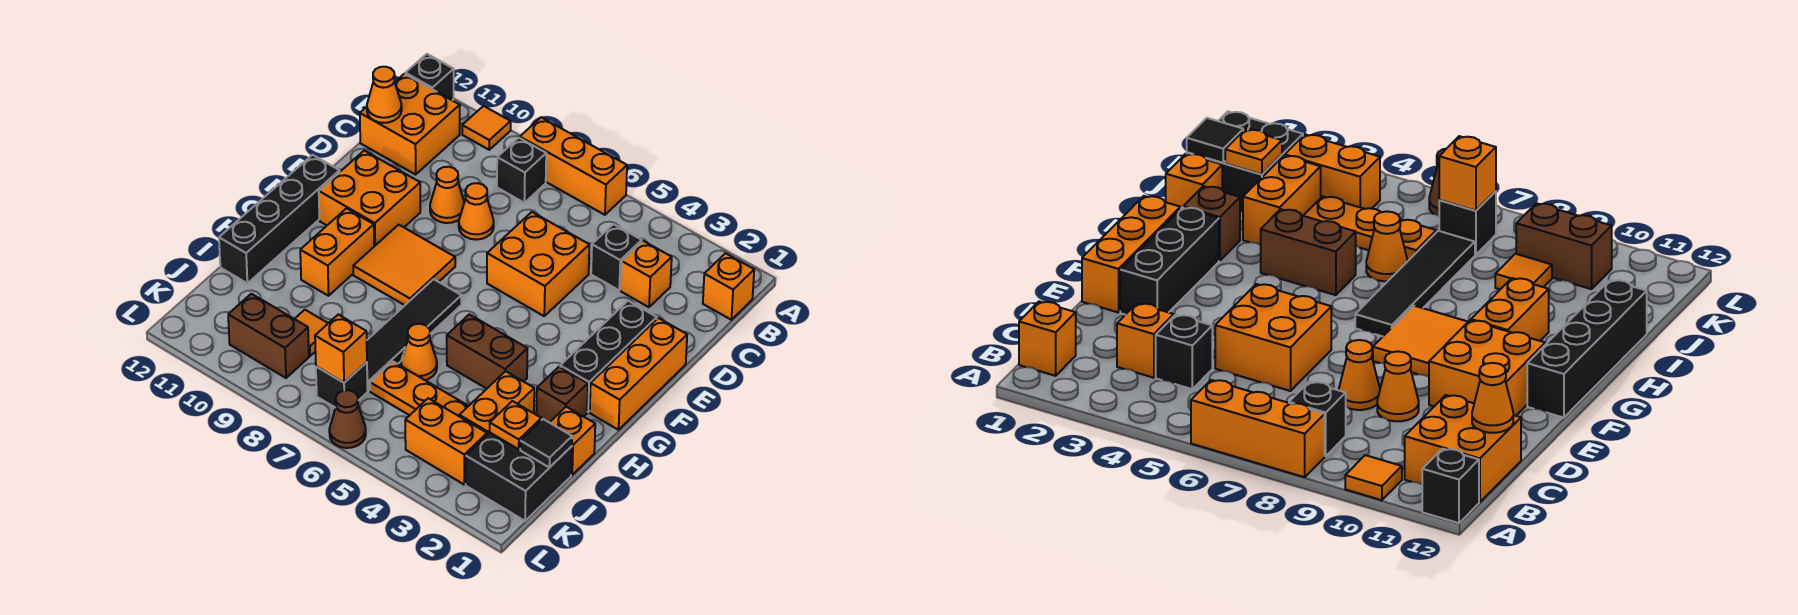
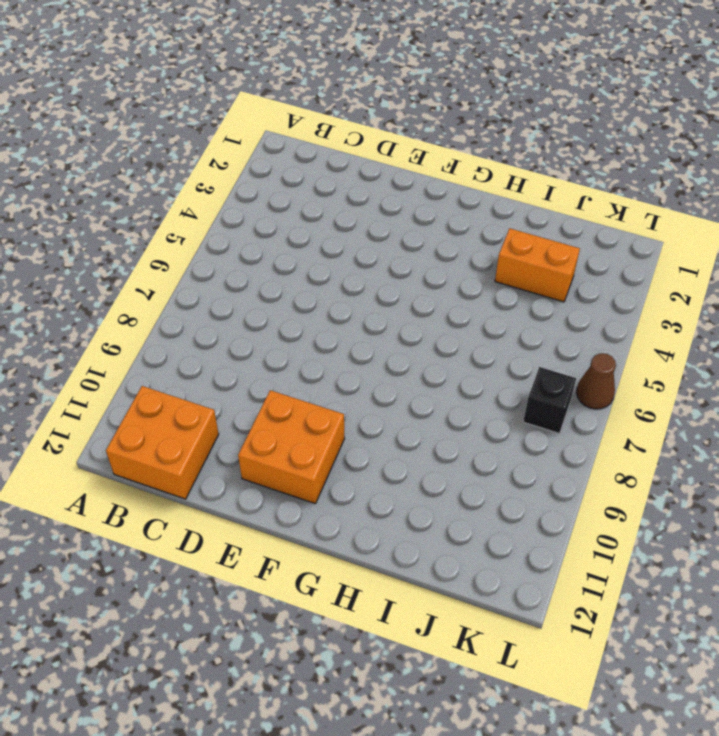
none -> orange 1x3 brick [520,117,627,215]
none -> orange 1x1 tile [462,106,511,150]
none -> black 1x1 brick [405,54,454,100]
none -> orange 1x1 brick [703,253,754,320]

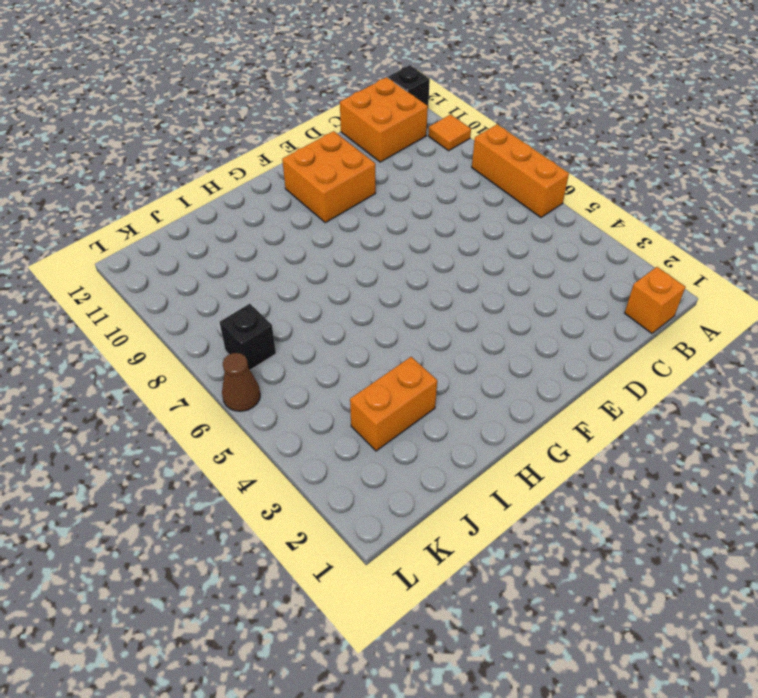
none -> black 1x1 brick [497,138,546,203]
none -> orange 1x1 brick [621,241,672,307]
none -> black 1x1 brick [591,224,642,290]
none -> orange 2x2 brick [487,212,589,316]

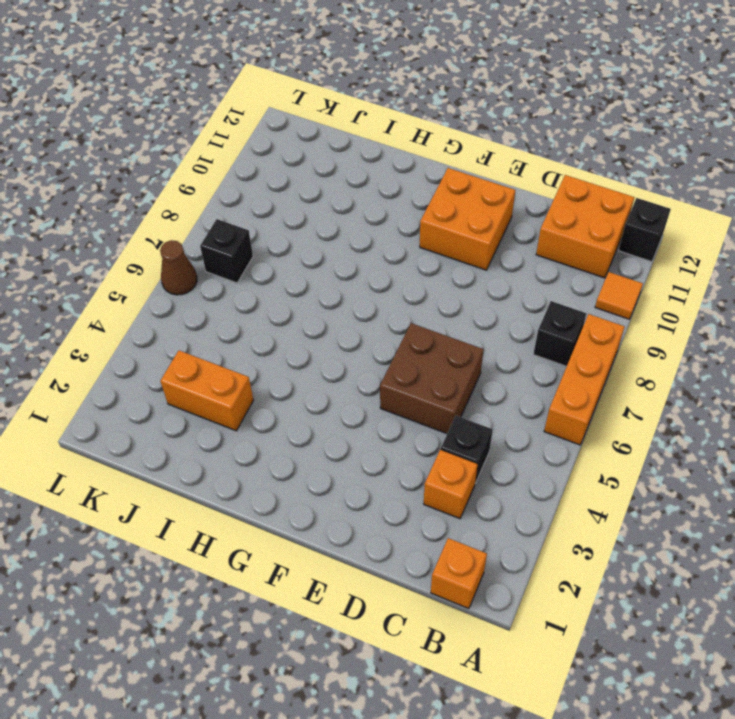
brown 2x2 brick [380,323,484,433] -> orange 2x2 brick [487,212,589,316]
none -> orange 1x1 cone [459,183,494,240]
none -> orange 1x1 cone [430,167,464,223]
none -> orange 1x3 brick [590,318,687,430]
none -> black 1x3 brick [560,301,657,412]

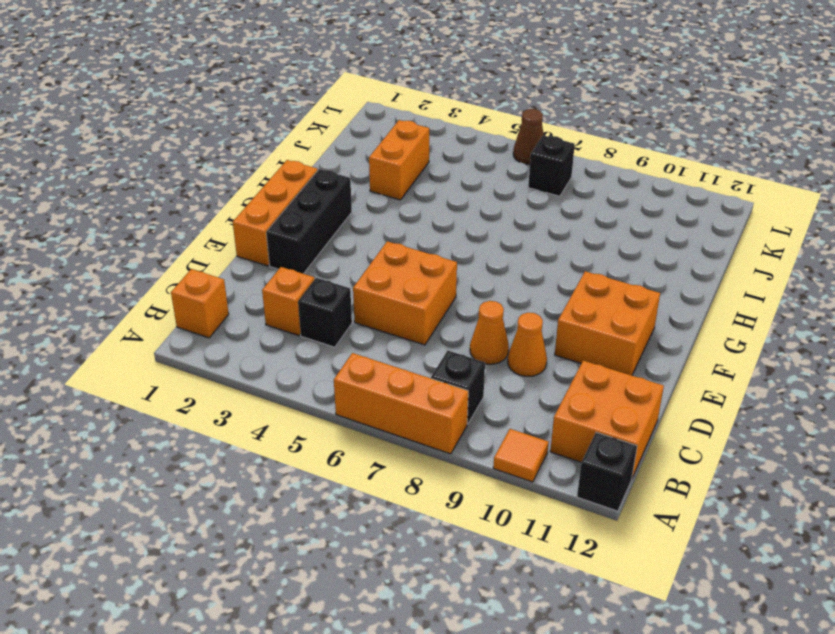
none -> orange 2x2 tile [353,225,455,305]
none -> black 1x4 brick [219,155,340,283]
none -> black 1x4 tile [367,279,461,391]
none -> orange 1x2 brick [300,208,374,296]

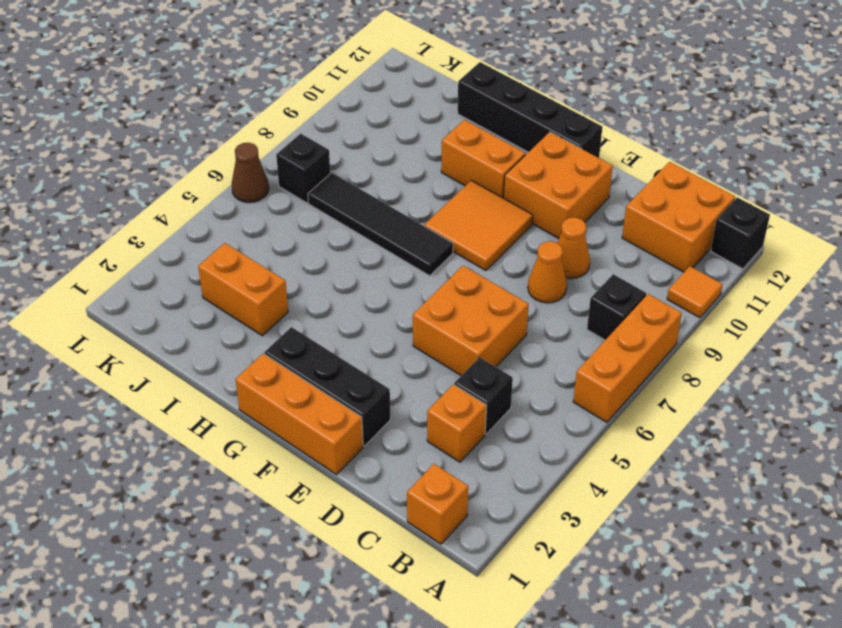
none -> brown 1x1 brick [536,367,588,423]
none -> brown 1x2 brick [447,314,528,389]
none -> orange 1x1 brick [550,407,595,475]
none -> orange 1x1 cone [401,324,437,380]

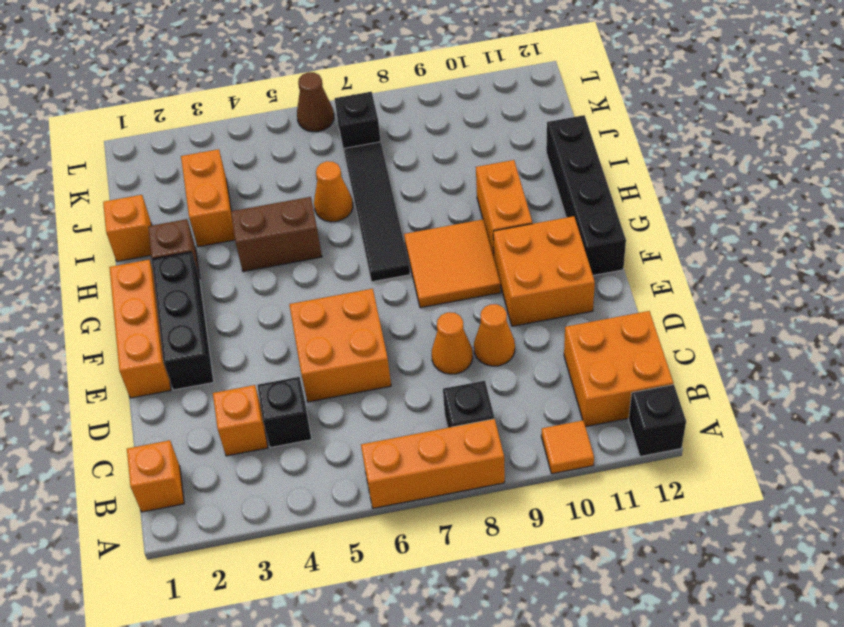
none -> black 2x2 brick [466,433,572,521]
none -> orange 1x3 plate [370,361,468,416]
none -> orange 1x1 tile [295,310,328,356]
none -> orange 1x2 brick [405,398,487,484]

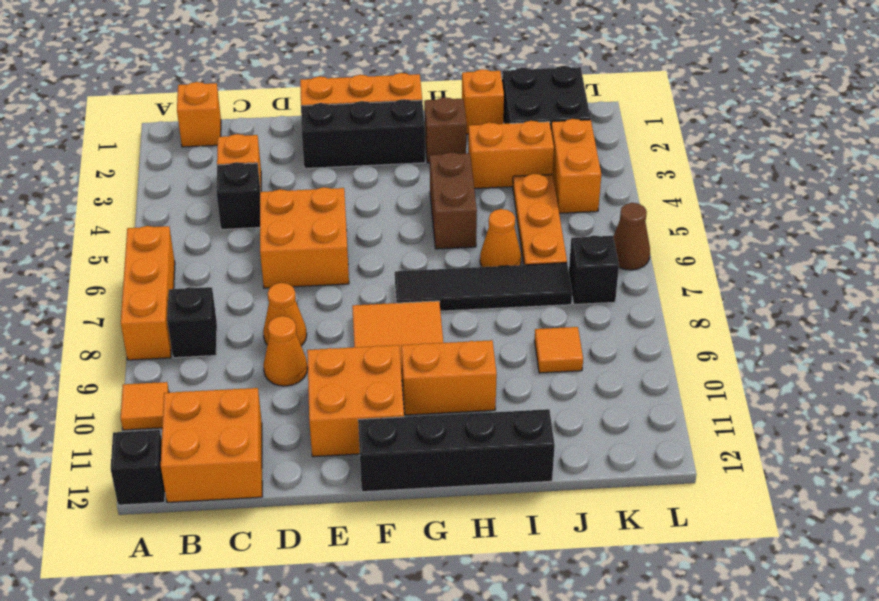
none -> brown 1x2 brick [228,294,309,378]
none -> orange 1x1 cone [367,67,402,123]
none -> black 1x1 tile [520,419,572,468]
none -> orange 1x1 plate [490,401,541,449]

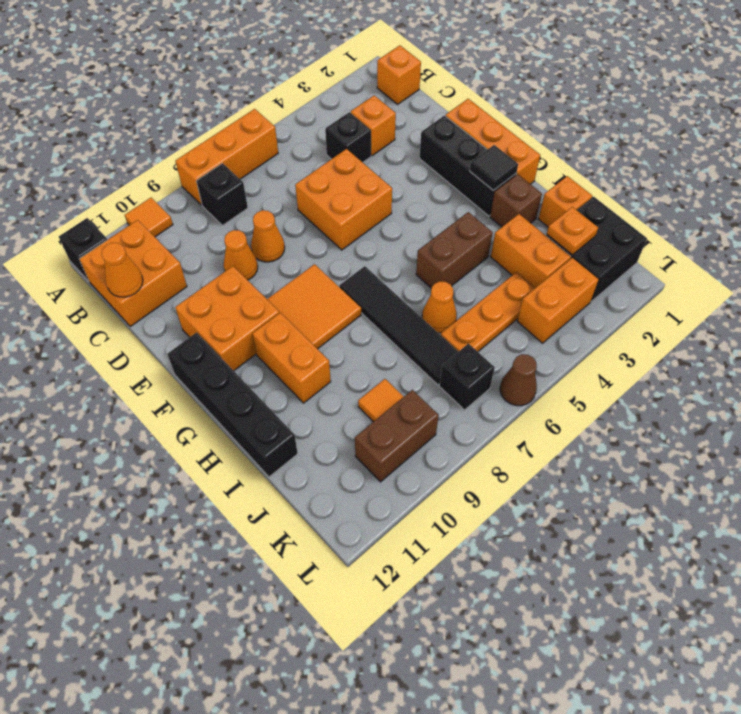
black 1x1 tile [470,145,518,190] -> black 1x1 tile moved to [520,419,572,468]
none -> orange 1x1 brick [315,315,367,383]

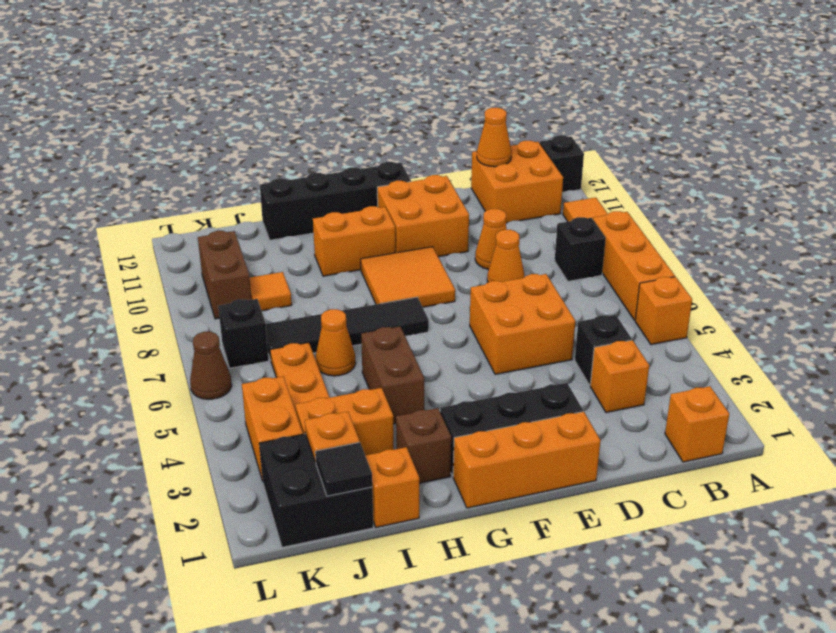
orange 1x1 brick [635,277,692,345] -> orange 1x1 brick moved to [315,315,367,383]

